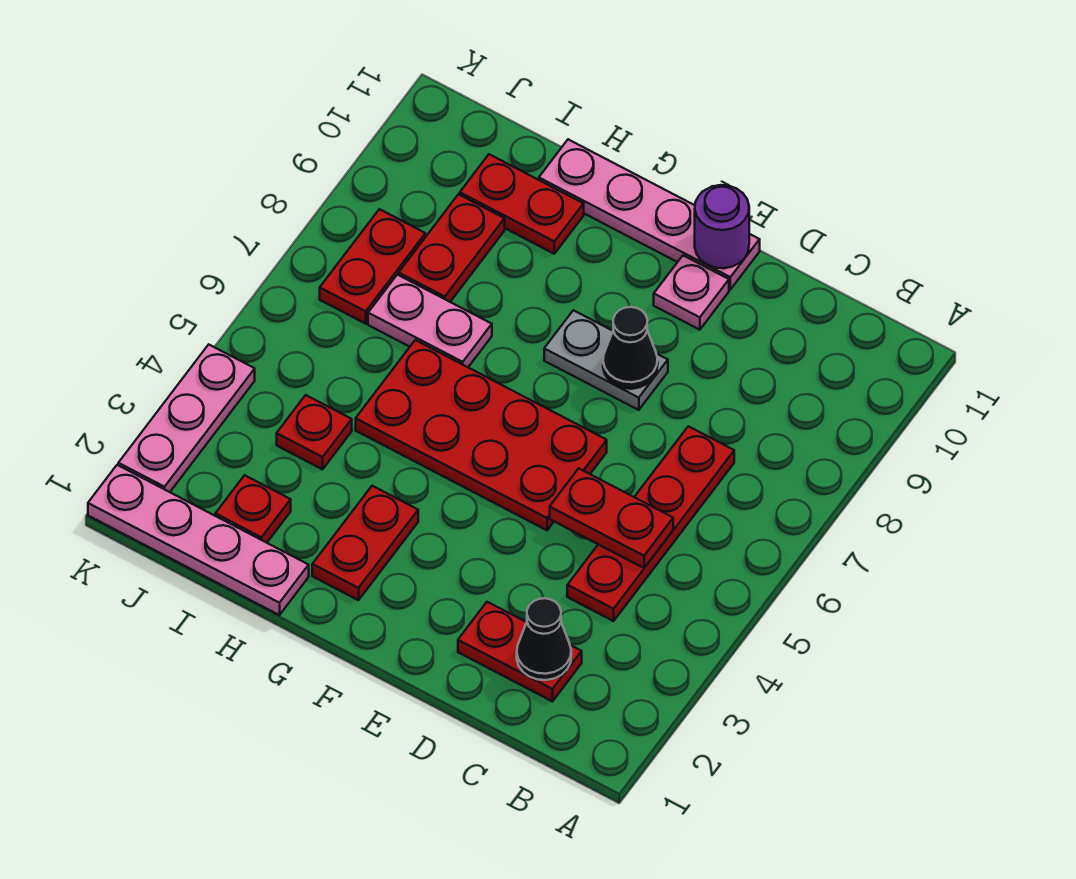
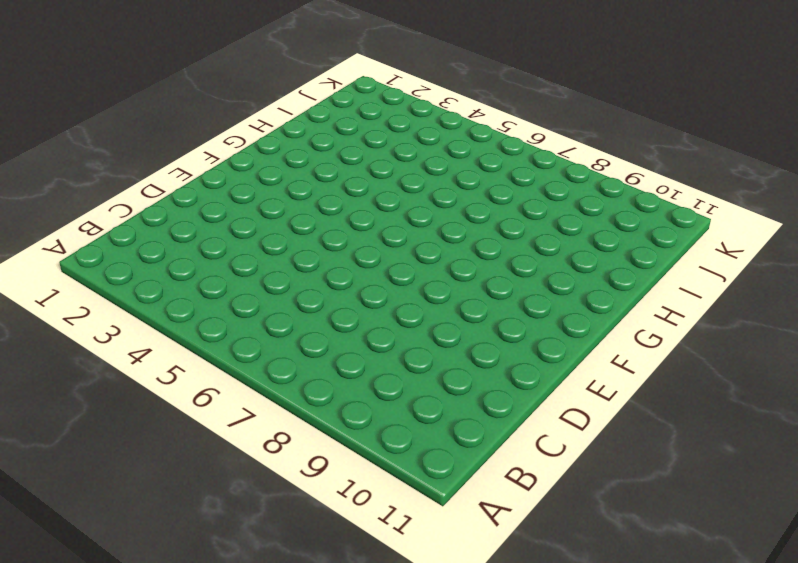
none -> red 1x2 plate [458,602,582,701]
none -> red 1x4 plate [567,426,734,621]
none -> red 2x4 plate [356,340,607,530]

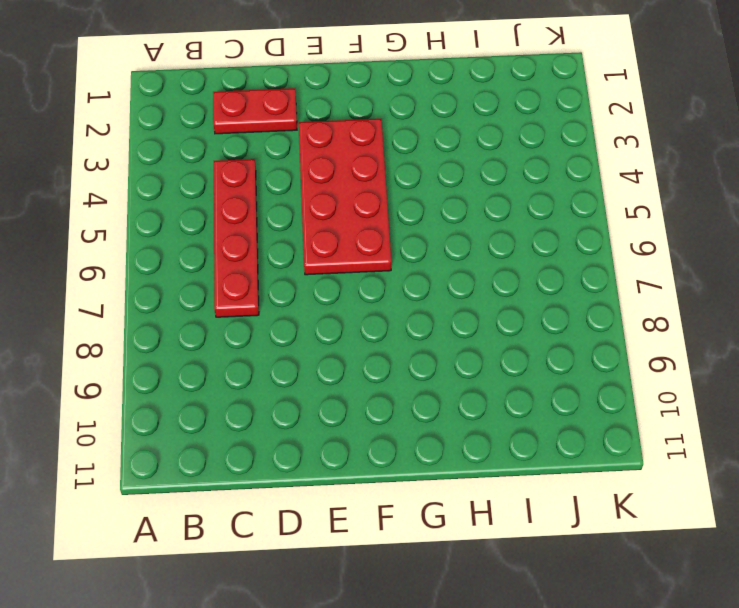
red 2x4 plate [299,119,391,275] -> red 2x4 plate turned to [356,340,607,530]
none -> grey 1x2 plate [544,310,668,410]
none -> pink 1x1 plate [654,256,729,330]
none -> pink 1x4 plate [539,139,760,289]

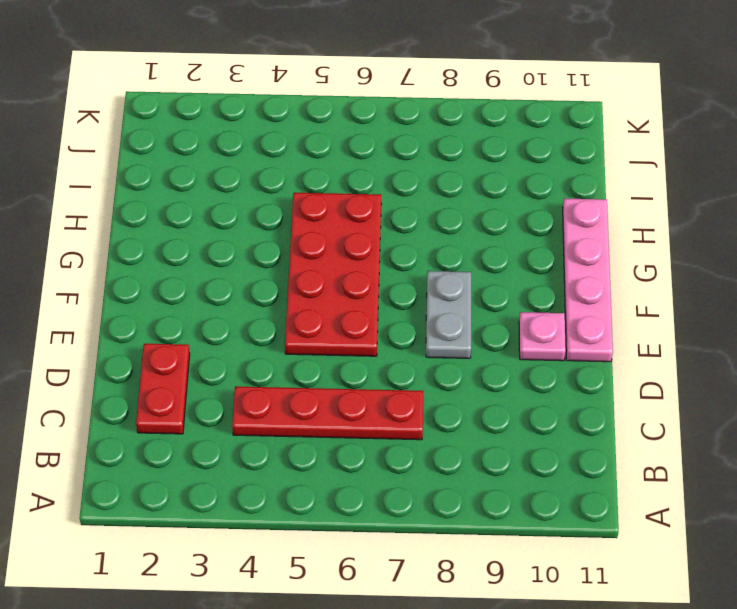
none -> red 1x2 plate [312,486,418,600]
none -> pink 1x4 plate [88,465,309,615]
none -> pink 1x2 plate [368,275,492,367]

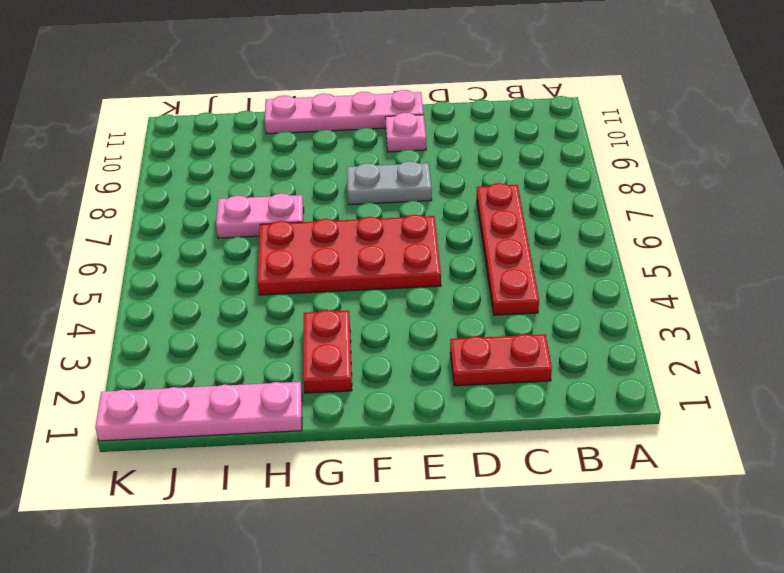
none -> red 1x2 plate [460,154,584,254]
none -> red 1x1 plate [215,475,291,543]
none -> red 1x1 plate [277,395,352,469]

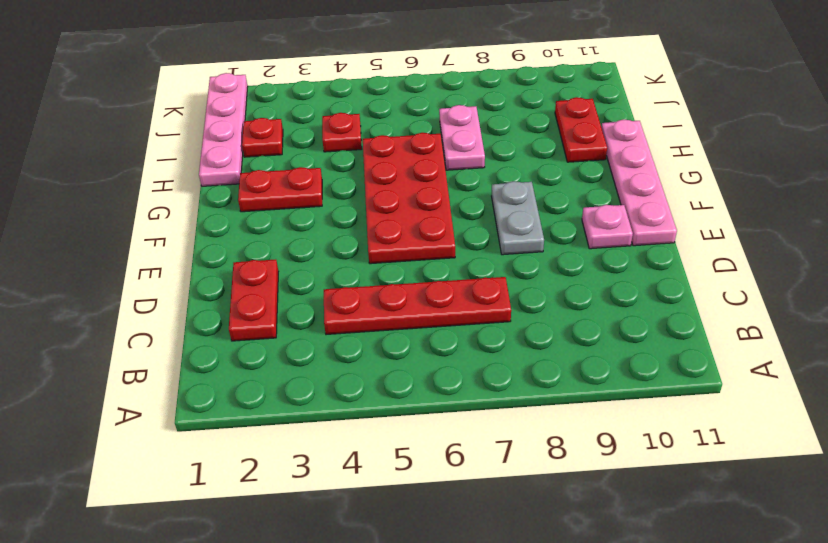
none -> red 1x2 plate [399,194,505,302]
none -> red 1x2 plate [320,209,425,324]
none -> pink 1x3 plate [118,345,255,492]

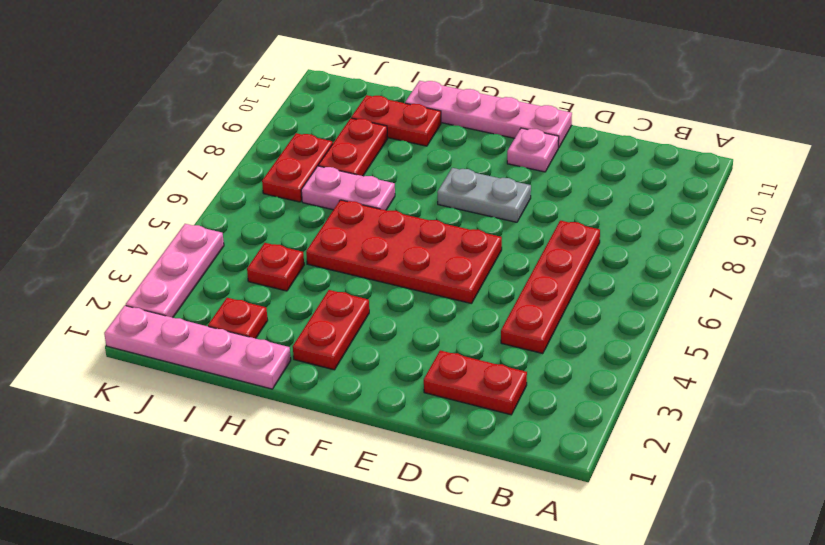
none -> black 1x1 cone [517,598,571,680]
none -> red 1x2 plate [550,469,673,568]
none -> black 1x1 cone [603,307,658,389]

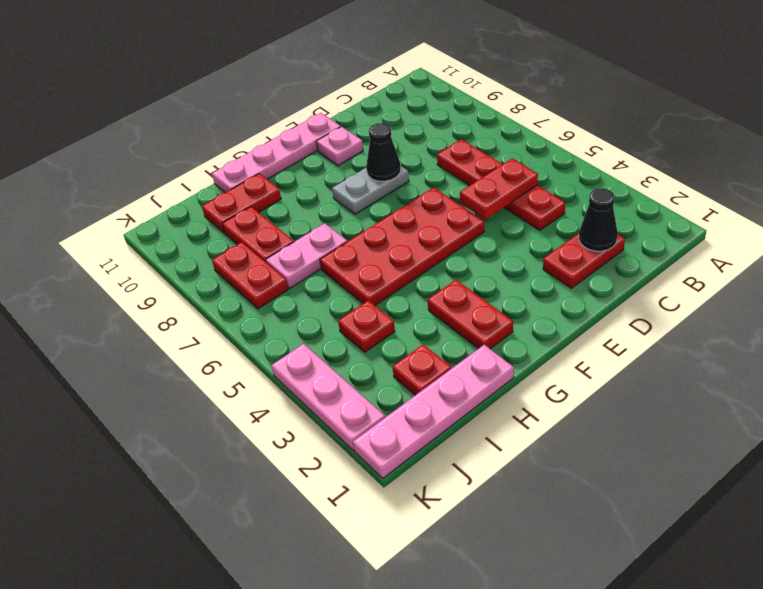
none -> purple 1x1 round brick [695,185,749,268]

